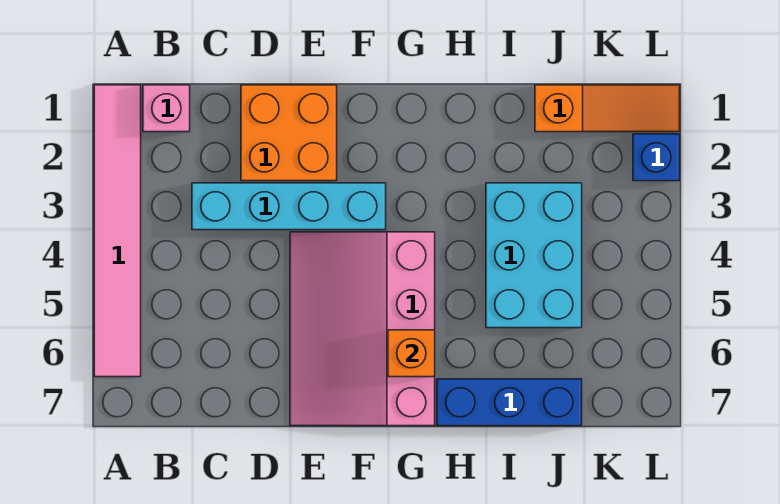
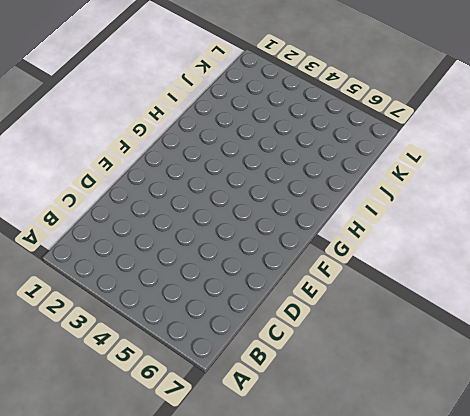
none -> pink 1x6 tile [94,85,141,377]
none -> pink 1x1 brick [143,85,190,132]

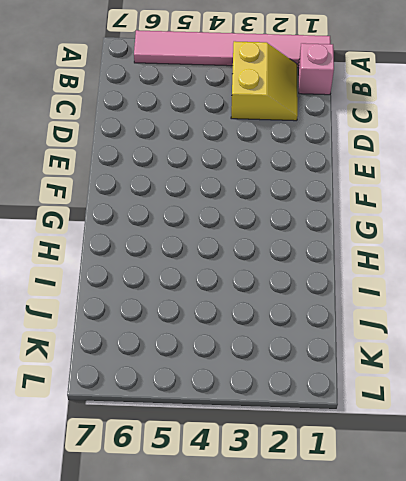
yellow 2x2 slope [231,41,298,121] -> cyan 1x4 brick [192,183,386,230]
none -> orange 2x2 brick [241,85,337,181]
none -> pink 3x4 slope [290,232,435,426]

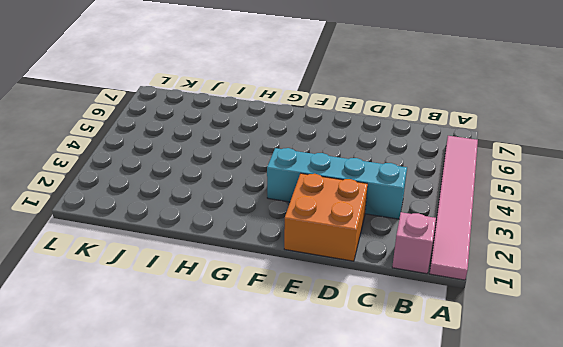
none -> pink 3x4 slope [290,232,435,426]
none -> blue 1x3 brick [437,379,582,426]

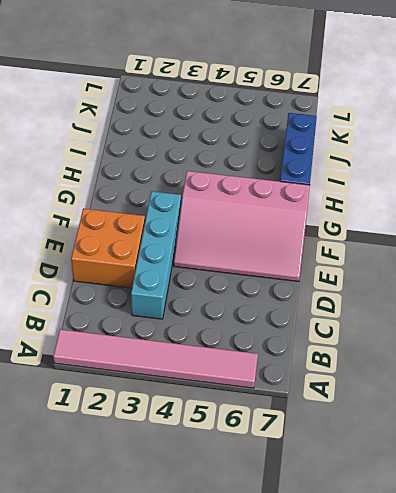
none -> pink 1x1 brick [143,85,190,132]
none -> cyan 2x3 brick [486,183,582,328]

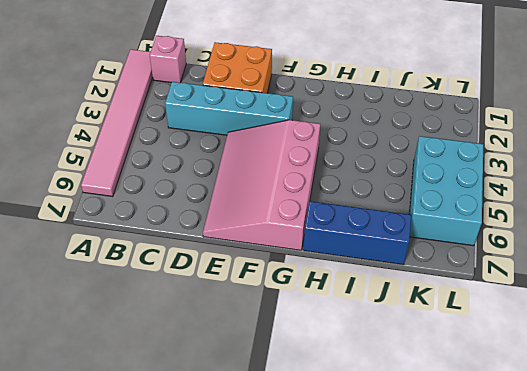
cyan 2x3 brick [409,136,483,246] -> cyan 2x3 brick moved to [486,183,582,328]
none -> orange 1x3 slope [535,85,680,132]
none -> blue 1x1 brick [633,134,680,181]

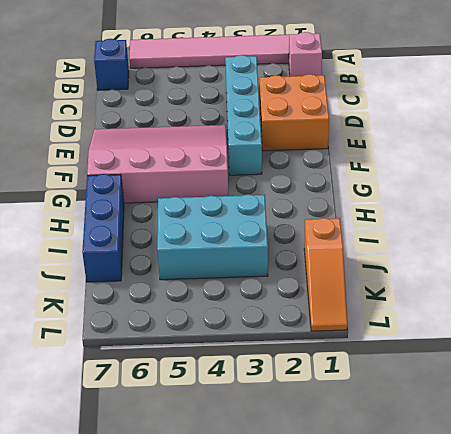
blue 1x1 brick [94,39,129,90] -> blue 1x1 brick moved to [633,134,680,181]
none -> orange 1x1 brick [388,330,435,377]

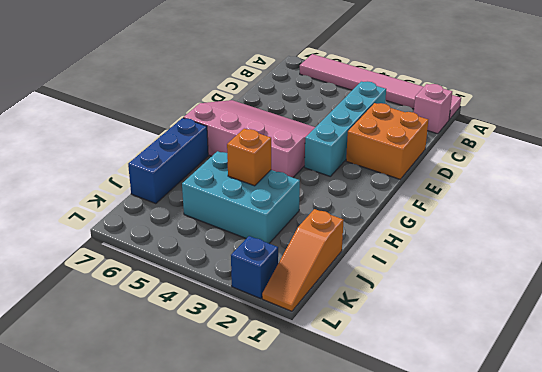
orange 1x1 brick [227,129,271,186] -> orange 1x1 brick moved to [388,330,435,377]

